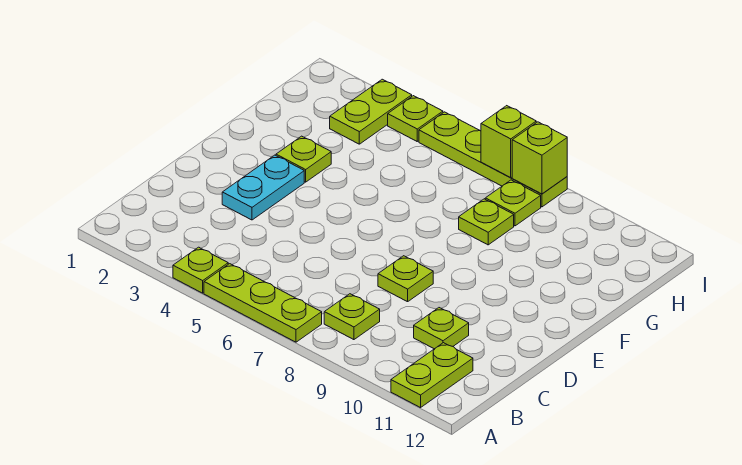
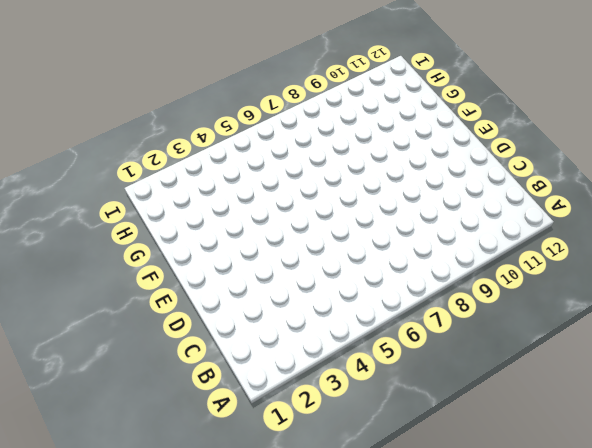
none -> lime 1x1 plate [173,247,228,293]
none -> lime 1x3 plate [204,264,322,342]
none -> lime 1x2 plate [391,343,473,408]

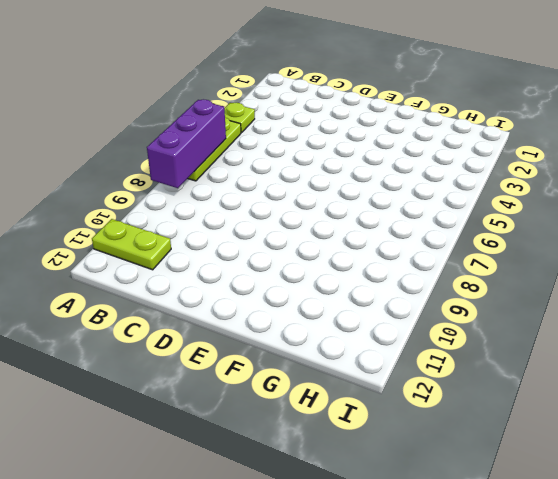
purple 1x3 brick [147,99,226,188] -> none
none -> lime 1x1 plate [324,294,380,340]
none -> lime 1x1 plate [414,308,469,349]
none -> cyan 1x2 plate [222,155,304,220]

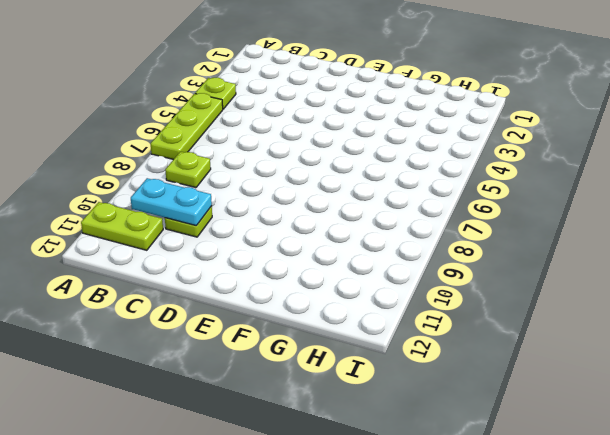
cyan 1x2 plate [131,178,212,226] -> cyan 1x2 plate moved to [222,155,304,220]
none -> lime 1x1 plate [378,256,433,302]
none -> lime 1x1 plate [276,136,331,182]
none -> lime 1x1 plate [459,199,514,245]

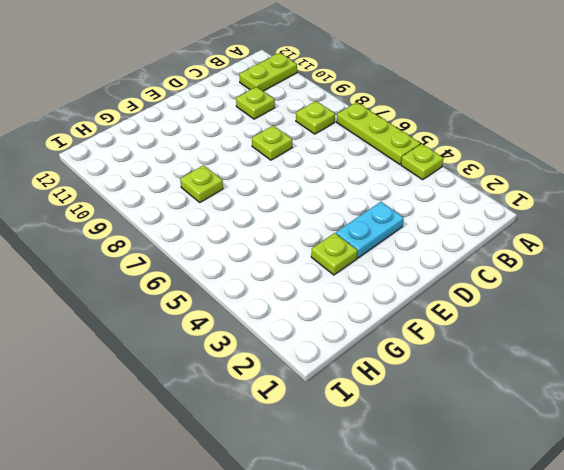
none -> lime 1x2 plate [330,79,412,144]
none -> lime 1x1 plate [485,180,541,226]
none -> lime 1x1 plate [388,96,443,141]

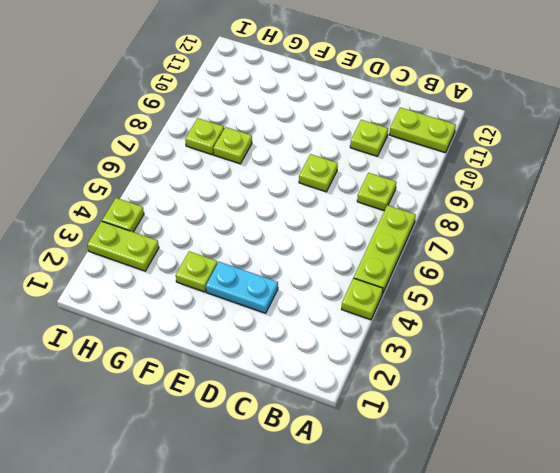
none -> lime 1x4 plate [419,112,567,207]
none -> lime 1x1 brick [481,106,536,177]
none -> lime 1x1 brick [512,122,567,194]

